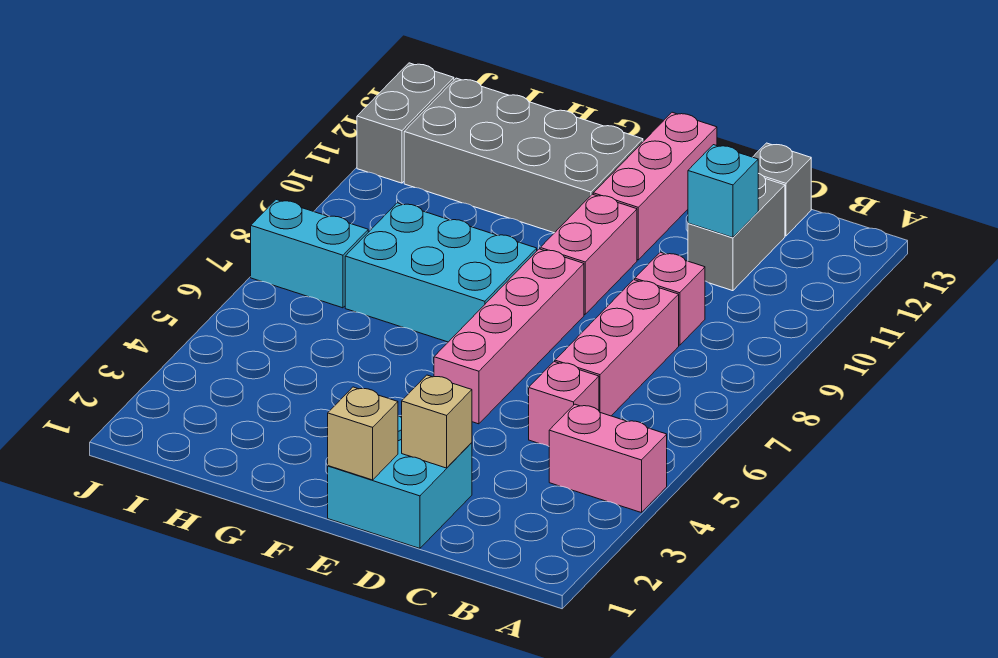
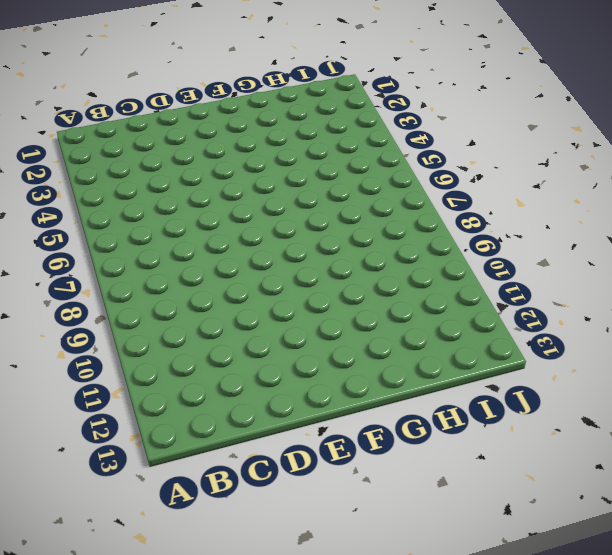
none -> pink 1x2 brick [549,404,667,513]
none -> pink 1x1 brick [529,362,599,446]
none -> pink 1x3 brick [555,280,679,416]

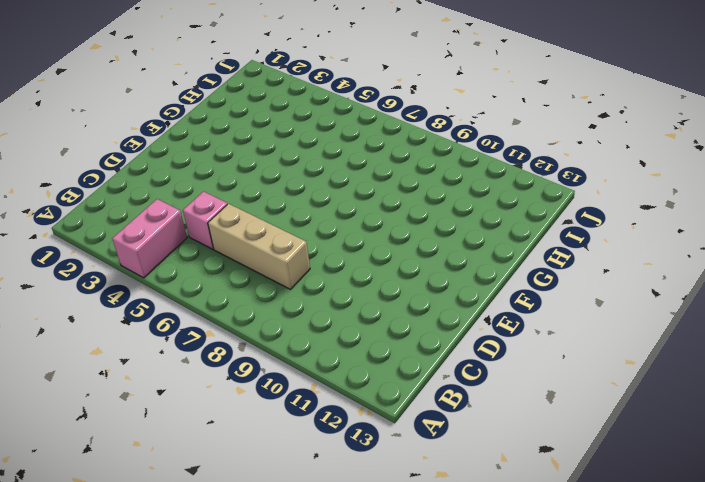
tan 1x3 brick [208,204,310,289] -> pink 1x3 brick [555,280,679,416]
none -> pink 1x1 brick [635,252,705,345]
none -> grey 1x2 brick [688,173,785,291]
none -> grey 1x1 brick [753,143,811,236]

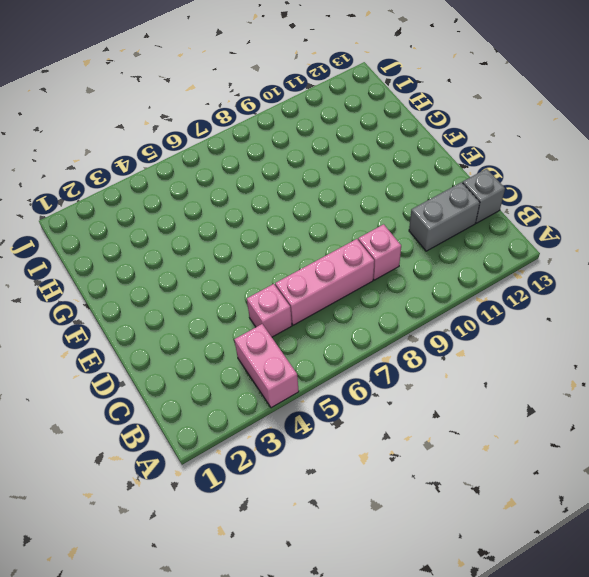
none -> cyan 2x2 brick [328,416,472,548]
none -> pink 1x4 brick [434,249,584,424]
none -> pink 1x2 brick [540,194,637,314]

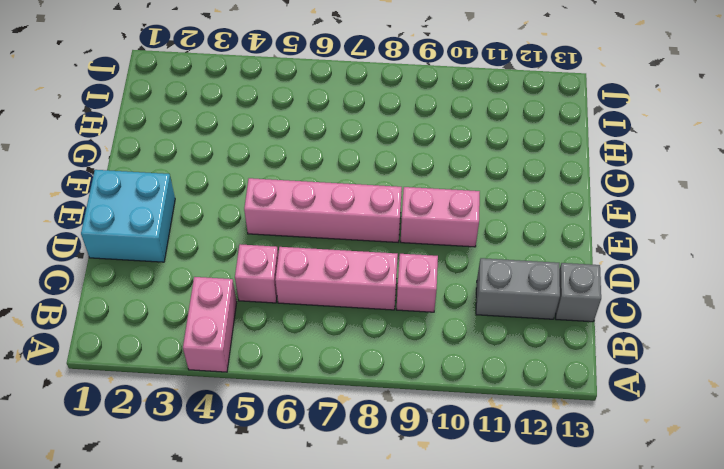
none -> pink 1x3 brick [593,112,717,260]
none -> cyan 2x3 brick [345,203,537,342]
none -> grey 2x4 brick [404,78,643,233]

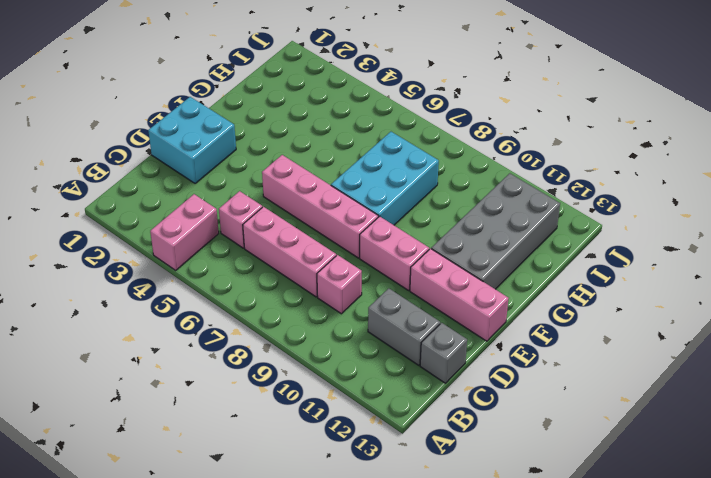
none -> cyan 1x2 brick [251,200,368,308]
none -> grey 1x2 brick [357,63,454,183]
none -> cyan 1x1 brick [688,145,758,238]

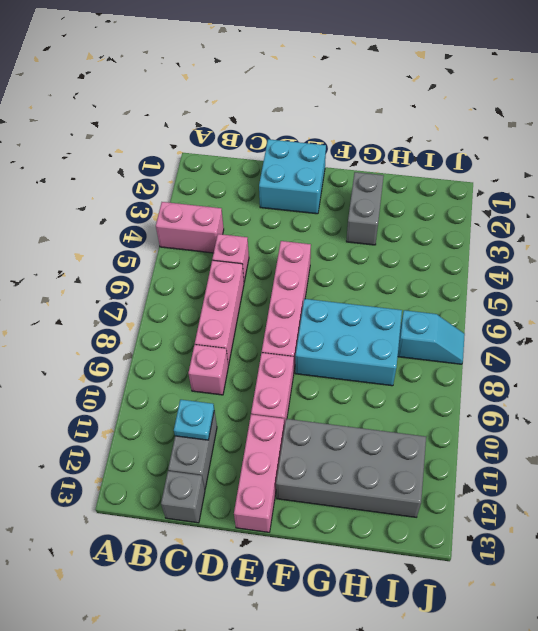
cyan 1x1 plate [174,400,214,440] -> cyan 1x1 brick [688,145,758,238]
grey 1x2 brick [346,172,384,245] -> grey 1x2 brick moved to [357,63,454,183]
cyan 1x2 slope [398,310,465,364] -> cyan 1x2 brick [251,200,368,308]
none -> tan 1x1 brick [402,375,472,468]
none -> tan 1x1 brick [328,387,398,480]

